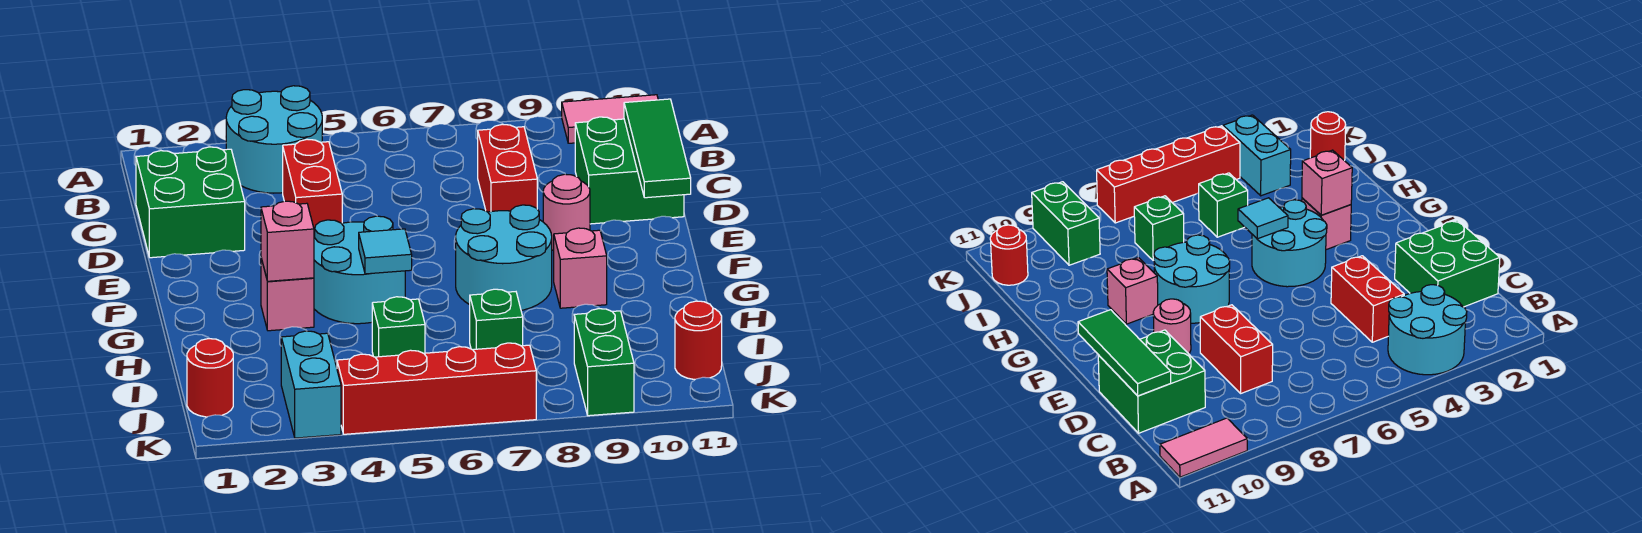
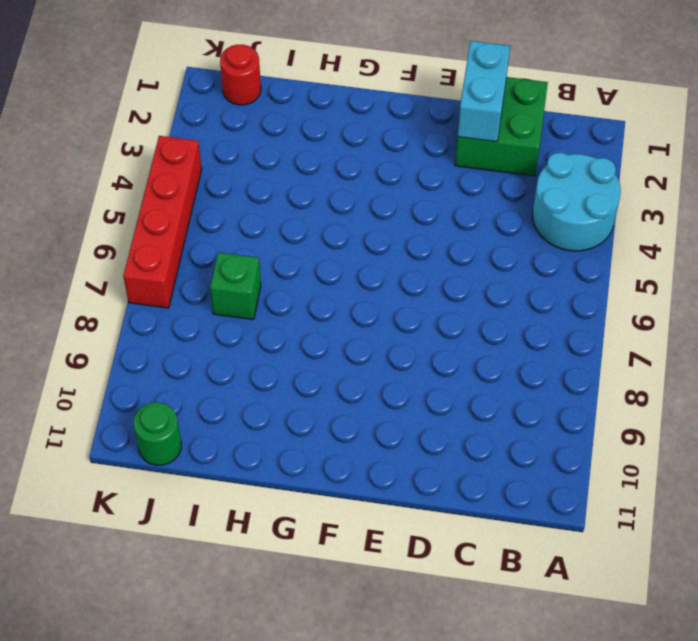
cyan 1x2 brick [458,41,510,142] -> cyan 1x2 brick turned to [281,331,341,438]
green 1x1 round brick [134,402,181,465] -> red 1x1 round brick [675,301,722,380]
none -> pink 1x2 tile [562,95,658,143]
none -> red 1x2 brick [283,139,342,236]
none -> red 1x2 brick [478,124,537,212]

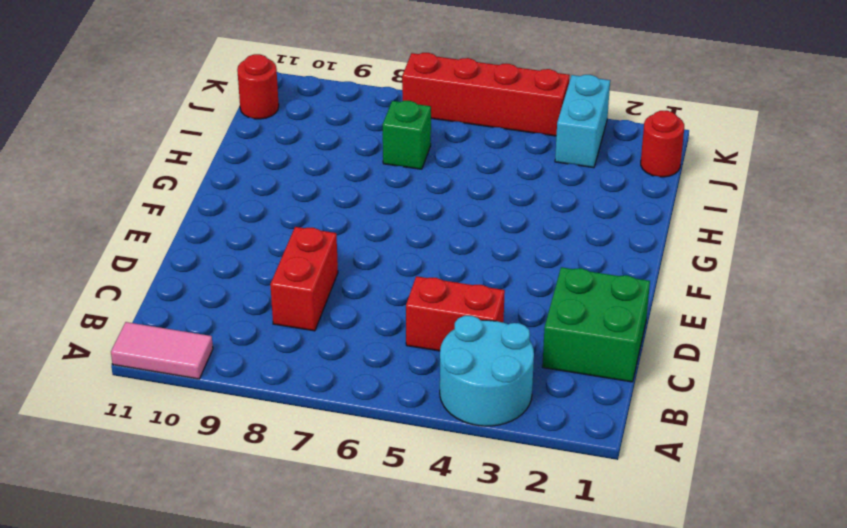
red 1x2 brick [406,276,505,351] -> red 1x2 brick turned to [283,139,342,236]
none -> green 2x2 brick [575,117,684,224]
none -> pink 1x1 round brick [543,174,590,251]
none -> cyan 2x2 round brick [314,216,405,324]

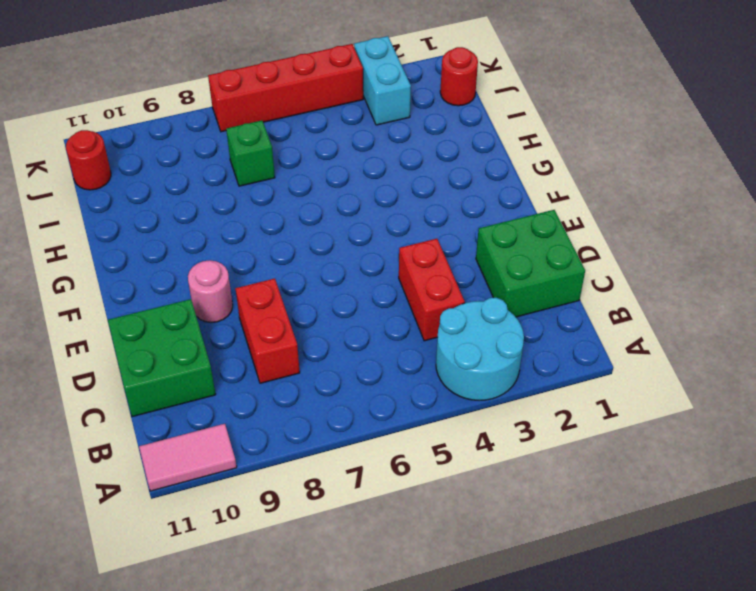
none -> cyan 2x2 round brick [314,216,405,324]
none -> cyan 2x2 round brick [456,205,552,310]
none -> pink 1x1 brick [261,258,314,331]

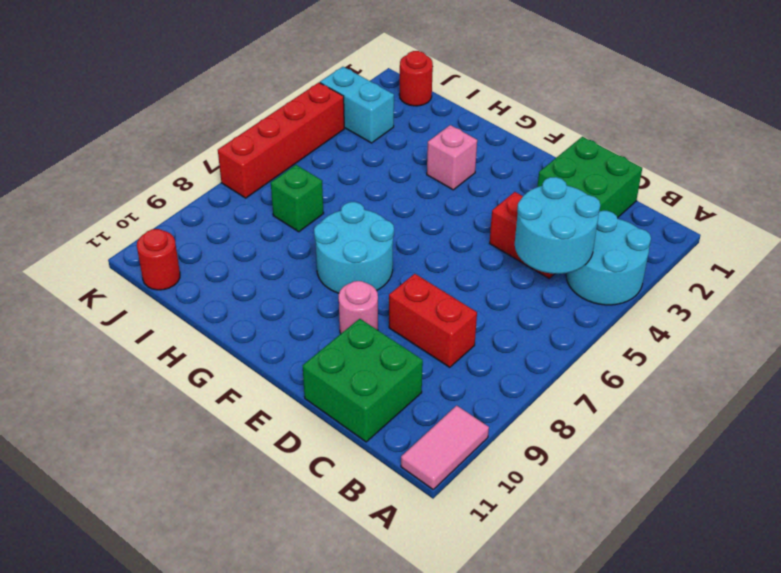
cyan 2x2 round brick [515,177,600,274] -> cyan 2x2 round brick moved to [314,216,405,324]
none -> pink 1x1 brick [554,228,607,308]
none -> green 1x1 brick [372,297,425,357]
none -> green 1x2 brick [574,309,634,416]

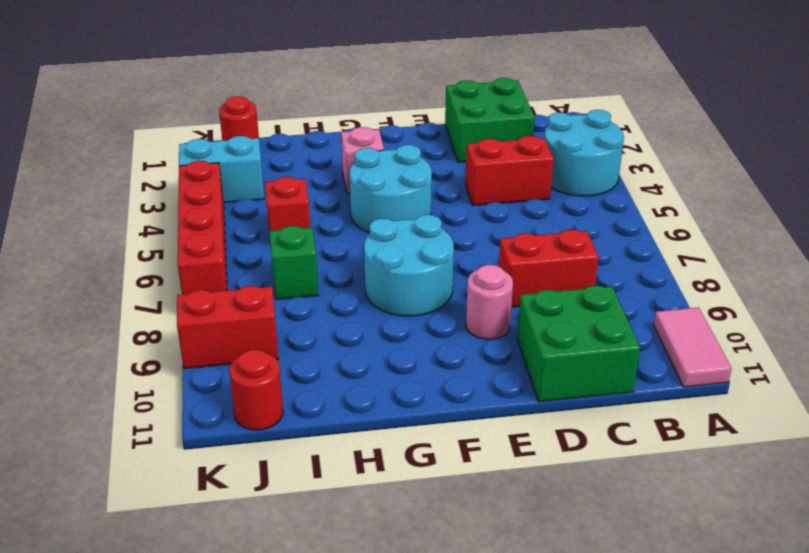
red 1x1 brick [265,177,310,245] -> green 1x1 brick [372,297,425,357]
red 1x2 brick [177,286,279,369] -> green 1x2 brick [574,309,634,416]
none -> pink 1x1 brick [554,228,607,308]
none -> green 1x3 tile [624,99,691,198]
none -> pink 1x1 brick [261,201,314,281]

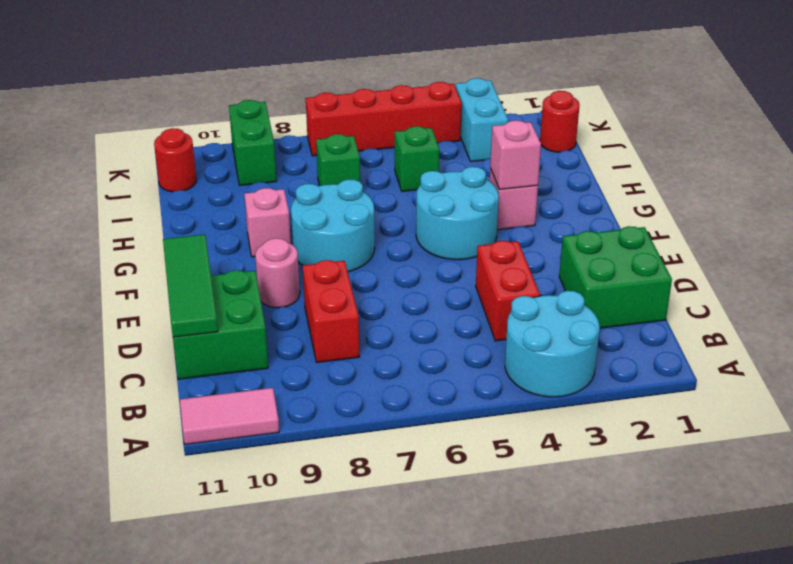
none -> cyan 1x1 tile [359,229,412,274]

